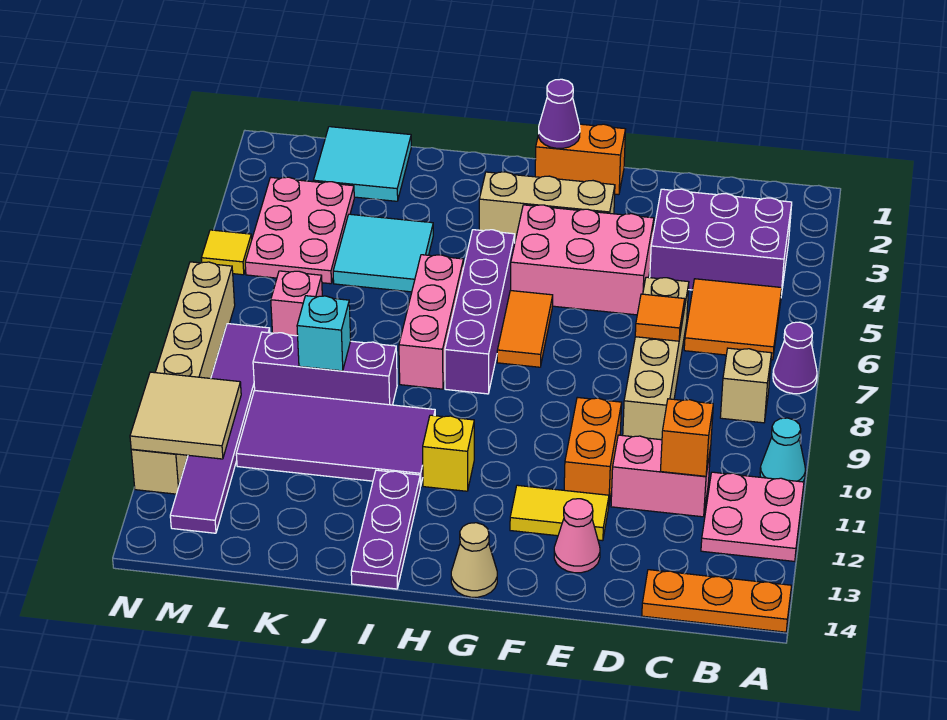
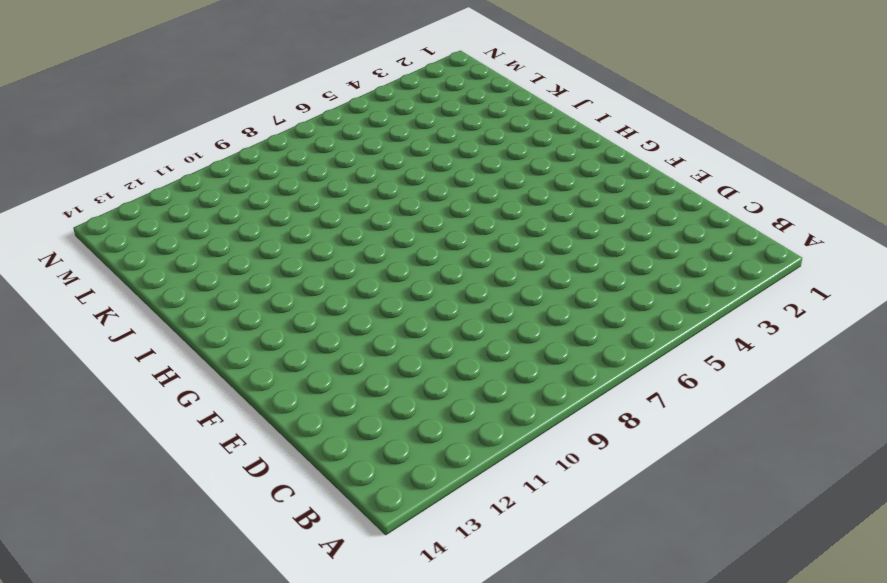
none -> purple 1x1 cone [773,322,817,394]
none -> cyan 1x1 cone [760,418,806,482]
none -> pink 2x2 plate [701,472,804,561]
none -> orange 1x3 plate [642,570,791,632]

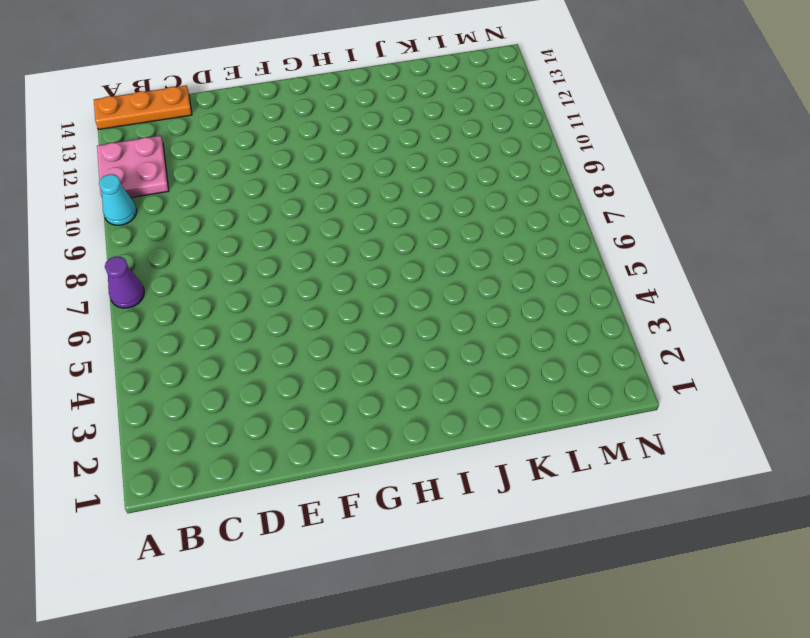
none -> purple 2x3 brick [650,189,792,295]
none -> orange 2x2 tile [684,279,782,360]
none -> tan 1x1 brick [720,348,772,423]
none -> pink 1x2 brick [611,435,711,517]

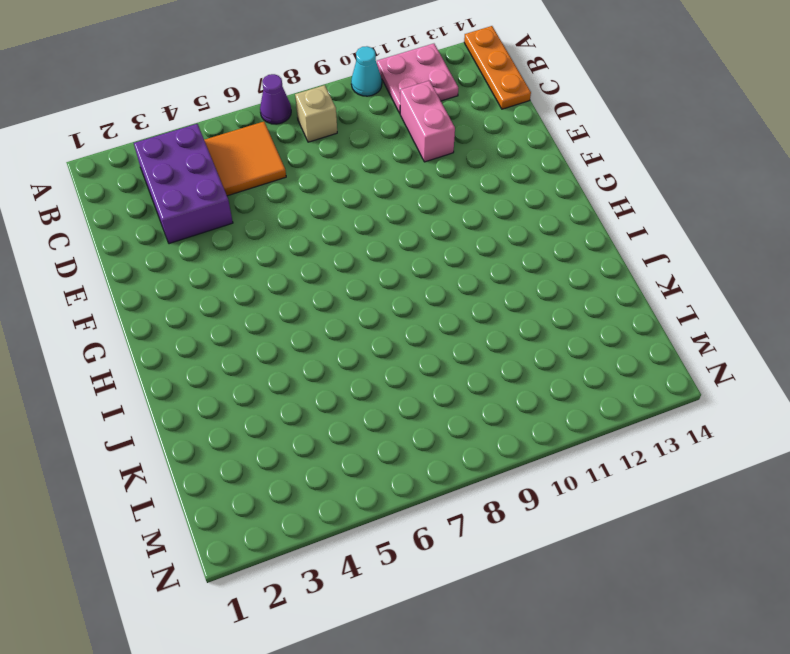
none -> tan 1x4 brick [623,277,689,440]
none -> pink 2x3 brick [511,205,654,315]
none -> orange 1x2 brick [564,397,622,503]
none -> yellow 1x2 tile [510,485,609,541]

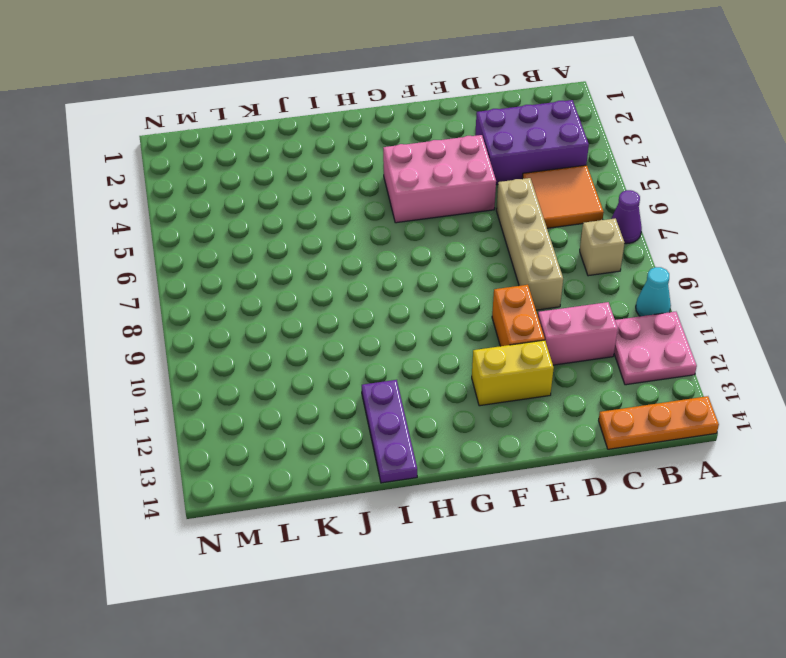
yellow 1x2 brick [472,340,554,406] -> yellow 1x2 tile [510,485,609,541]
none -> pink 1x1 cone [554,499,600,573]
none -> orange 1x2 brick [535,124,626,195]
none -> tan 1x3 brick [479,172,615,240]
none -> orange 1x2 tile [497,291,553,367]

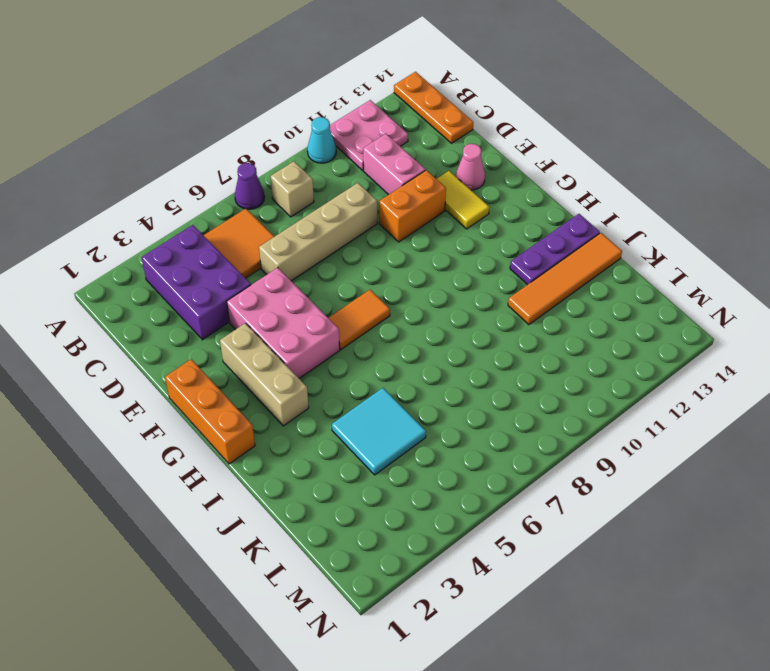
orange 1x3 brick [165,359,255,464] -> orange 1x2 brick [535,124,626,195]
orange 1x4 tile [508,233,622,325] -> purple 2x4 tile [236,390,435,486]
none -> tan 1x1 cone [451,523,497,597]
none -> purple 1x4 brick [445,230,515,394]
none -> yellow 1x1 brick [423,415,474,491]
none -> pink 1x3 brick [399,255,464,389]

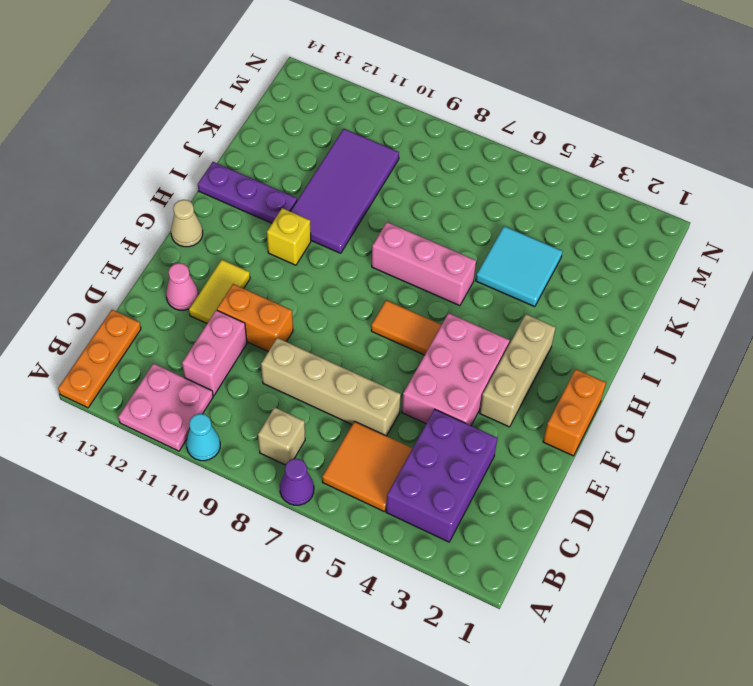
none -> purple 1x4 brick [445,230,515,394]
none -> purple 1x3 brick [253,332,397,405]
none -> cyan 2x2 tile [313,127,411,201]
none -> pink 2x3 plate [245,177,354,284]

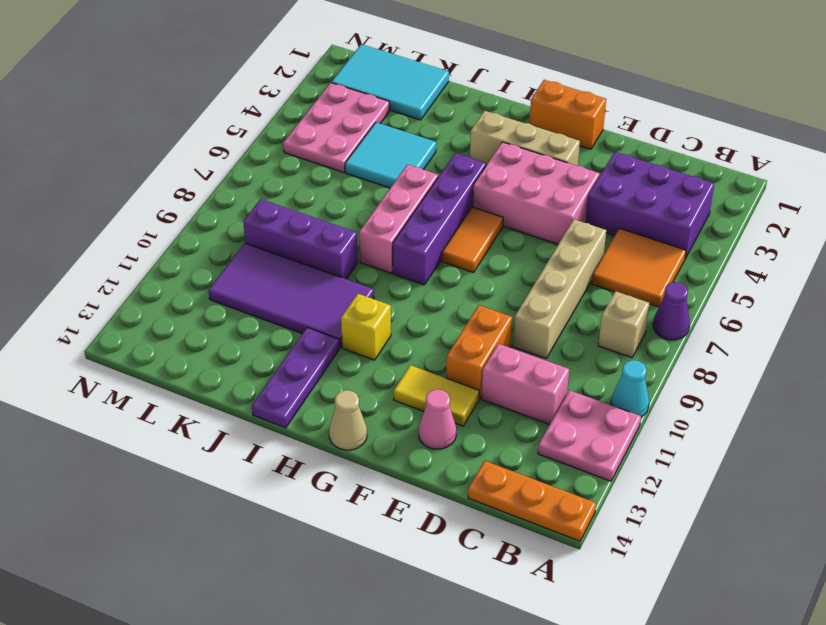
cyan 2x3 tile [331,44,449,120] -> cyan 2x2 tile [313,127,411,201]
none -> pink 1x1 brick [271,271,322,336]
none -> purple 1x6 tile [170,324,270,533]
none -> yellow 1x1 tile [201,230,252,275]
none -> tan 1x6 brick [131,262,235,494]

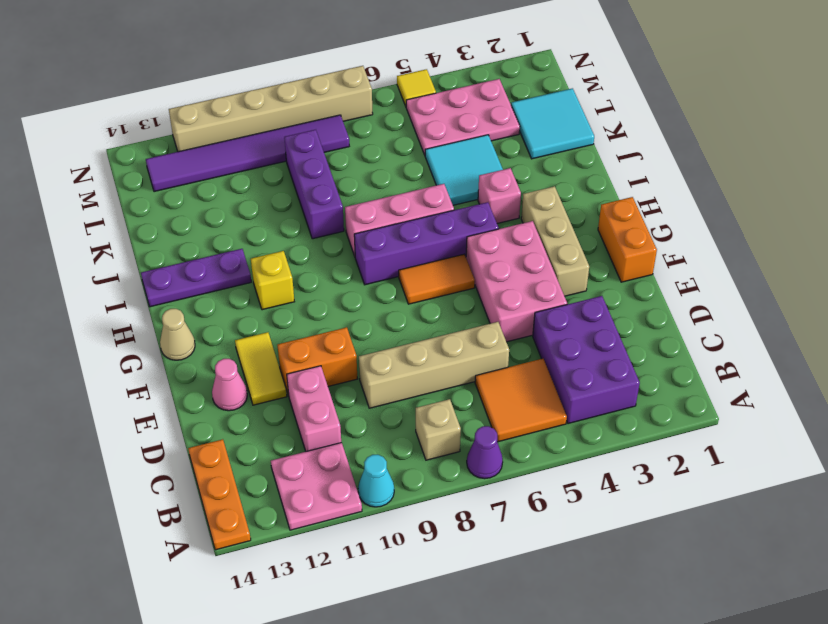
pink 1x1 brick [478,168,521,223] -> pink 1x1 brick moved to [271,271,322,336]
none -> purple 2x4 tile [236,390,435,486]
none -> orange 1x1 brick [661,399,713,476]
none -> orange 1x1 tile [635,294,685,341]
none -> purple 1x1 cone [539,79,580,148]

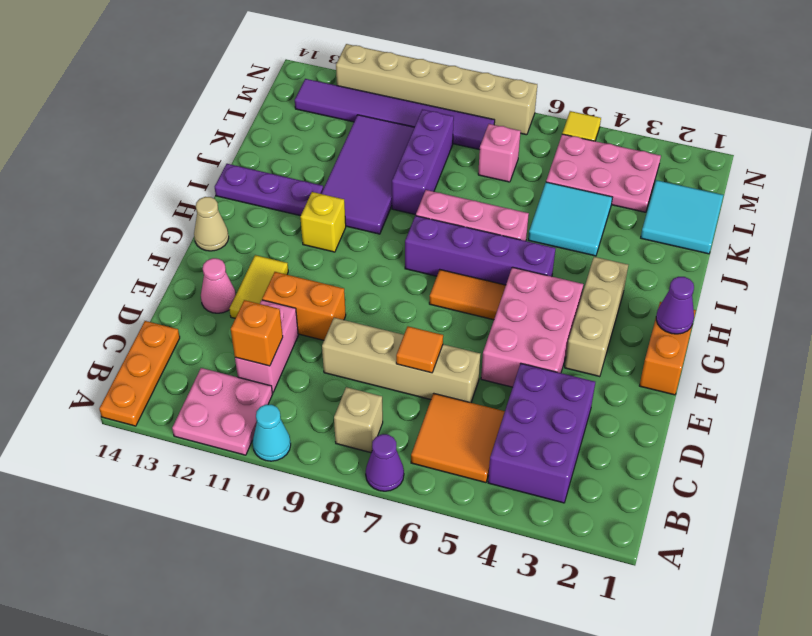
none -> cyan 1x1 brick [297,296,351,371]
none -> tan 2x2 tile [130,372,241,459]

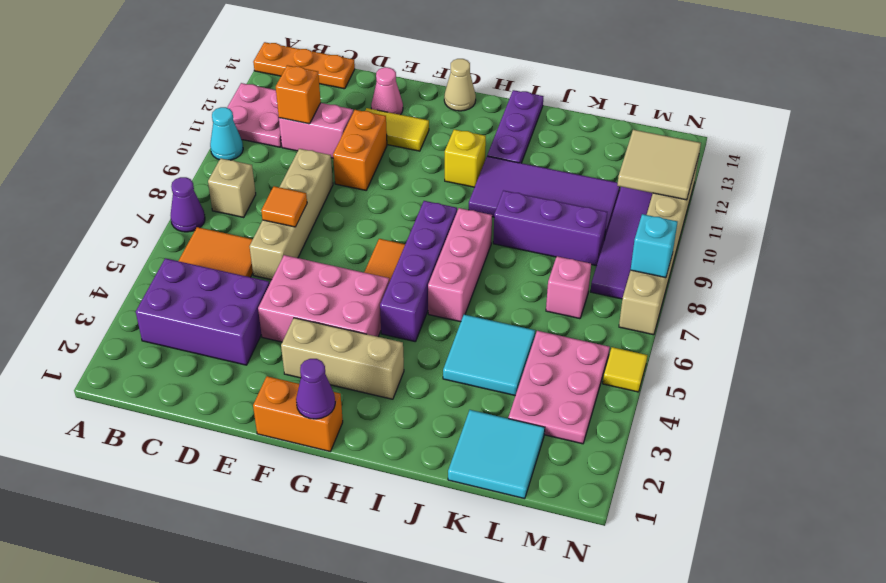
cyan 1x1 brick [631,214,677,278] -> cyan 1x1 brick moved to [297,296,351,371]

